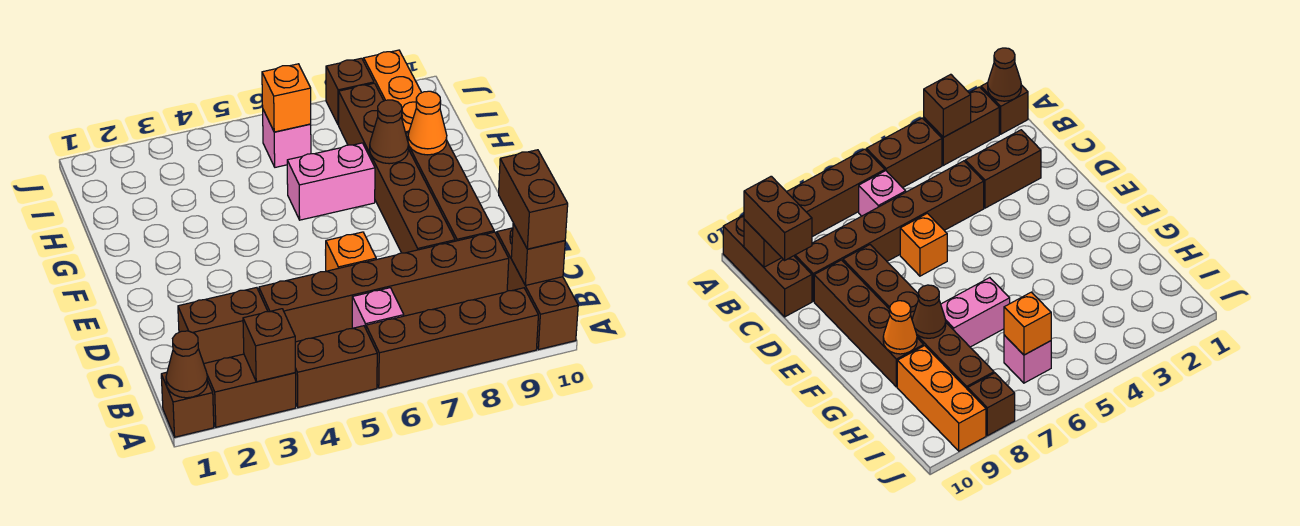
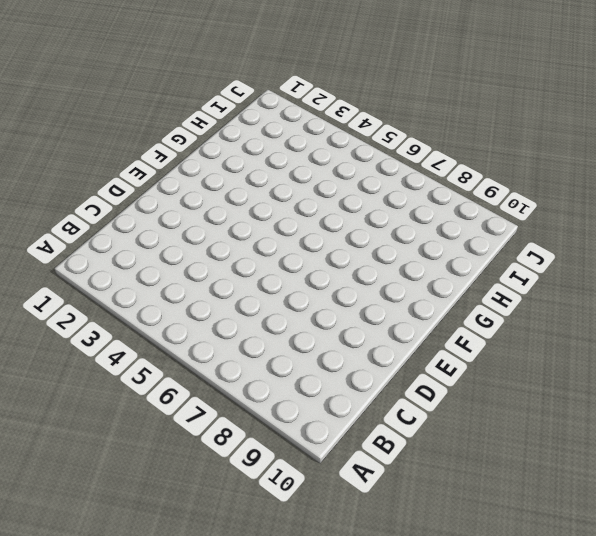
none -> brown 1x1 brick [161,372,214,437]
none -> brown 1x2 brick [204,354,296,427]
none -> brown 1x2 brick [295,326,377,407]

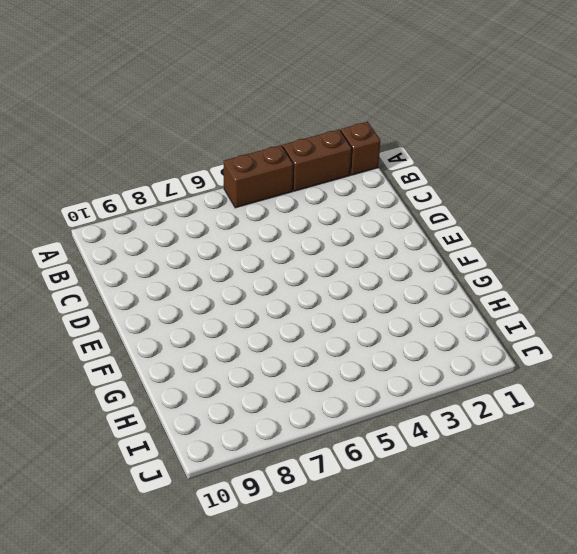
none -> brown 1x4 brick [366,288,538,388]
none -> brown 1x3 brick [497,228,578,350]
none -> pink 1x1 brick [352,288,404,328]

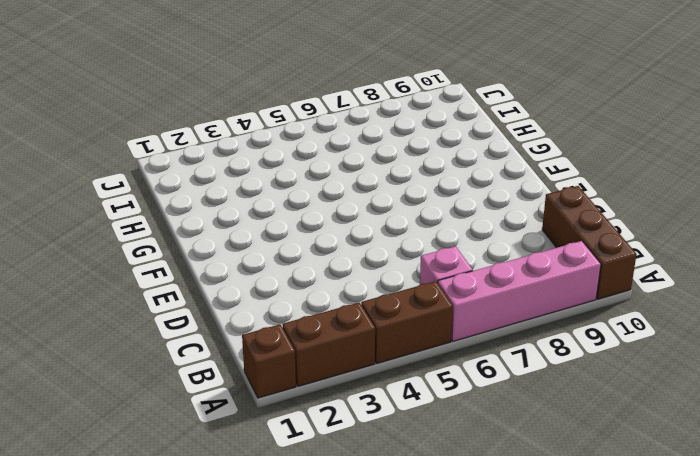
pink 1x4 brick [438,241,601,341] -> brown 1x4 brick [366,288,538,388]
none -> brown 1x2 brick [178,288,268,363]
none -> brown 1x6 brick [259,232,509,342]
none -> orange 1x1 brick [326,232,376,271]

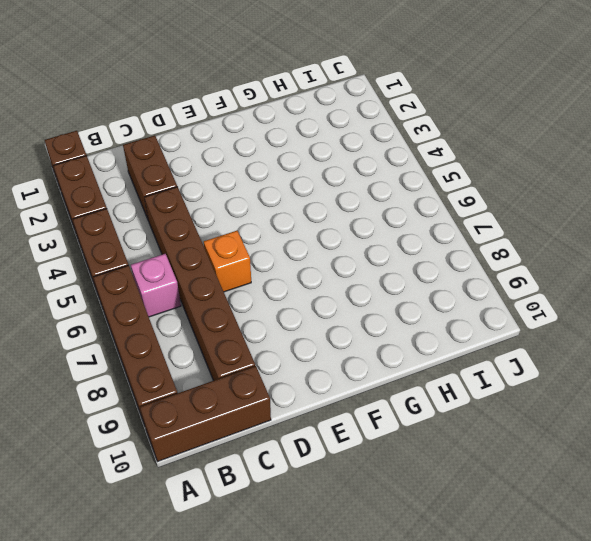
none -> brown 1x6 brick [339,83,455,253]
none -> brown 1x4 brick [406,133,494,241]
none -> pink 1x2 brick [287,143,375,220]

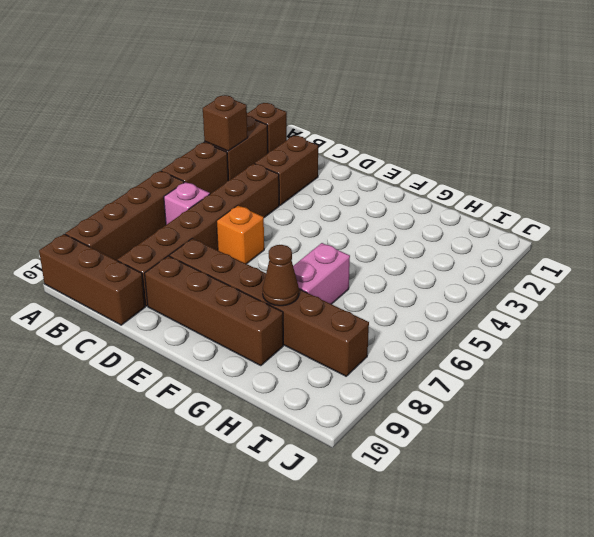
none -> orange 1x3 brick [364,50,422,133]
none -> pink 1x1 brick [263,110,311,167]
none -> brown 1x1 brick [326,58,374,125]

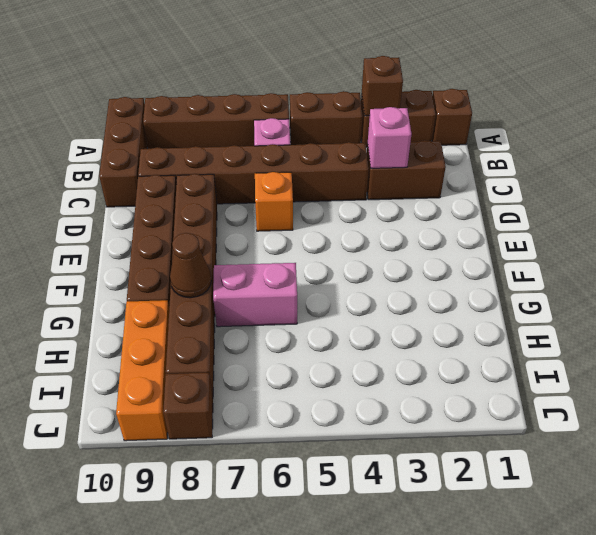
pink 1x1 brick [368,107,412,168] -> pink 1x1 brick moved to [263,110,311,167]
none -> brown 1x1 cone [166,331,208,398]
none -> brown 1x1 brick [511,223,565,285]
none -> orange 1x1 cone [408,91,447,155]

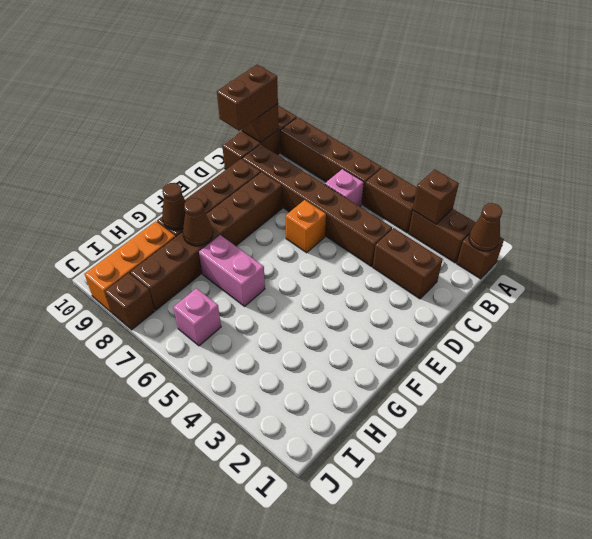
brown 1x1 cone [162,183,186,230] -> orange 1x1 cone [408,91,447,155]
none -> orange 1x1 brick [262,64,311,132]

